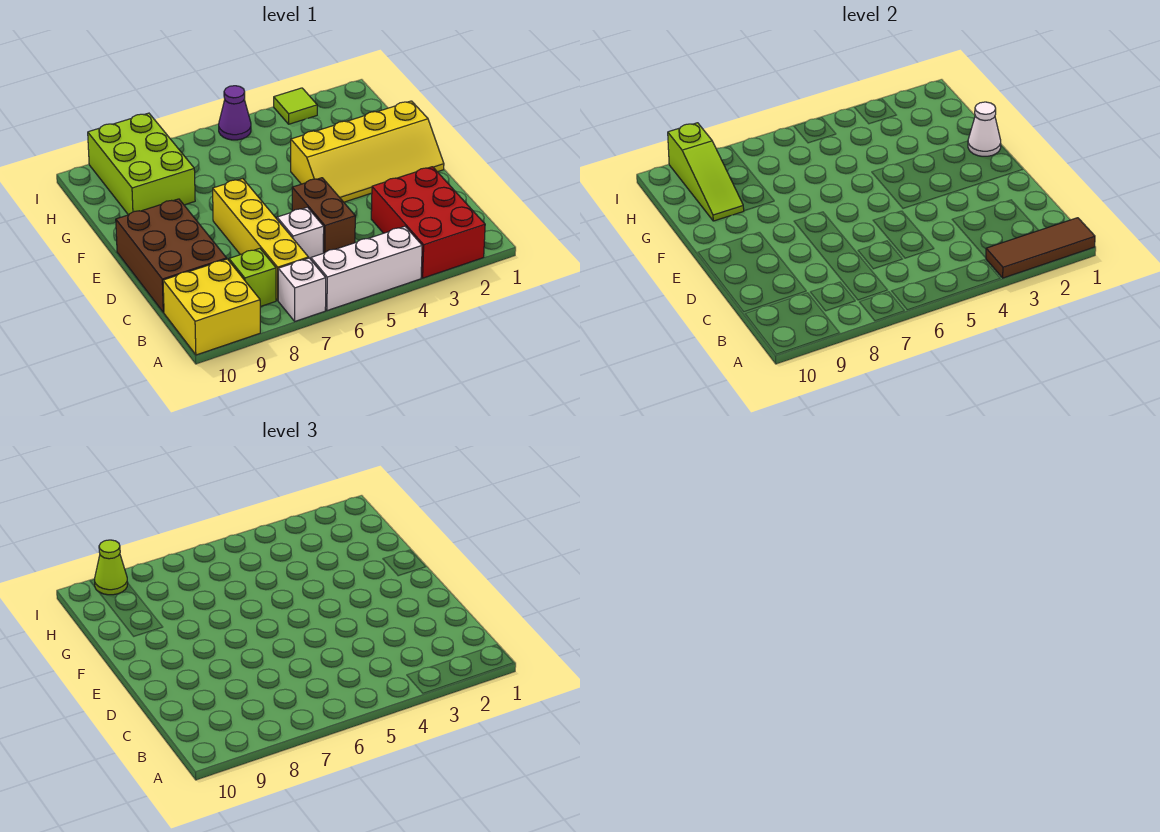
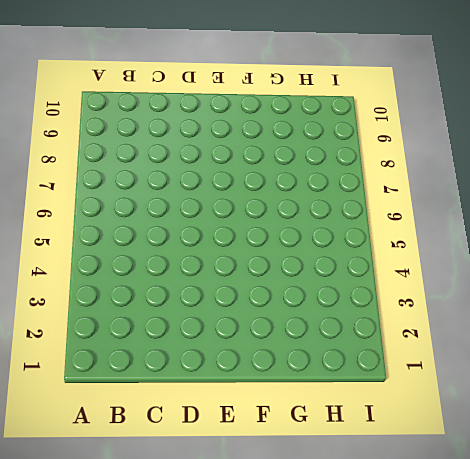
none -> red 2x3 brick [371,167,485,278]
none -> white 1x3 brick [311,226,422,311]
none -> white 1x1 brick [278,258,326,321]

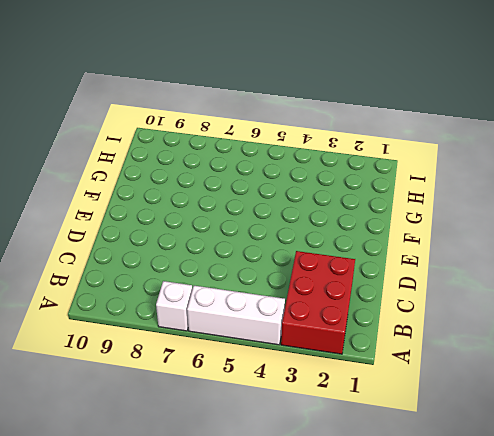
none -> yellow 2x2 brick [163,259,260,355]
none -> yellow 1x4 brick [213,179,309,300]
none -> lime 1x1 brick [229,248,276,307]

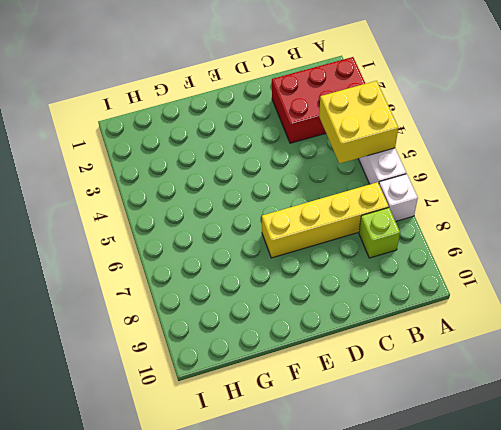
yellow 2x2 brick [319,81,398,164] -> yellow 2x2 brick moved to [163,259,260,355]
none -> brown 1x2 brick [292,178,355,253]
none -> white 1x1 brick [277,207,324,259]
none -> brown 2x3 brick [116,199,227,312]

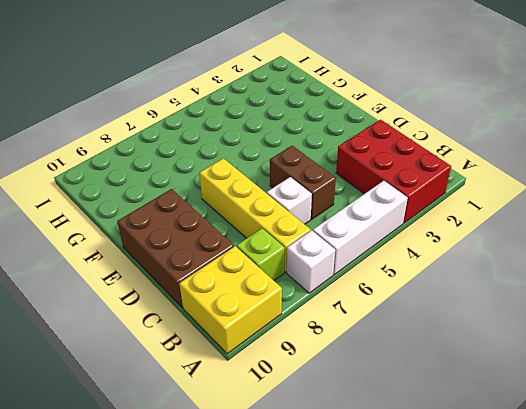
none -> yellow 2x4 slope [291,101,444,202]
none -> lime 2x3 brick [88,113,195,215]
none -> lime 1x1 tile [274,88,317,124]

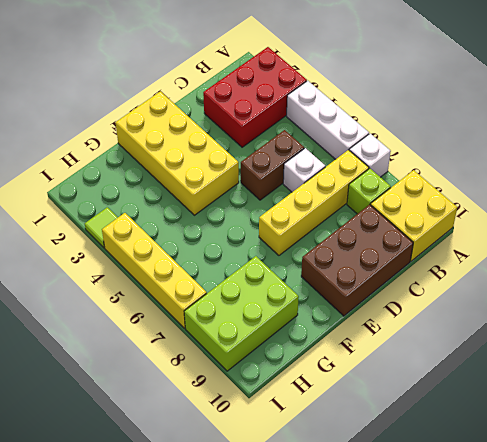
yellow 2x4 brick [116,91,239,215] -> yellow 2x4 slope [291,101,444,202]
yellow 1x4 brick [102,213,207,328] -> purple 1x1 cone [219,86,251,140]
none -> brown 1x3 tile [986,218,1095,278]
none -> white 1x1 cone [968,102,1001,156]
none -> lime 1x3 slope [668,123,744,221]

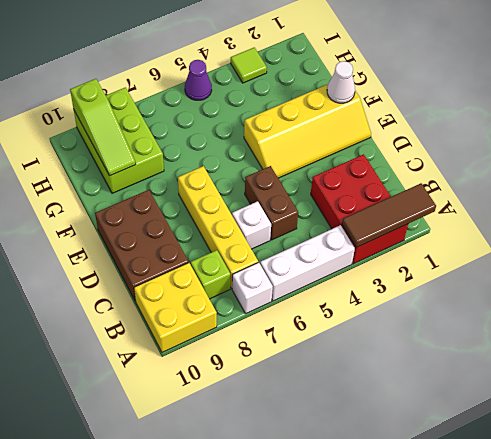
none -> lime 1x1 cone [95,540,128,595]

